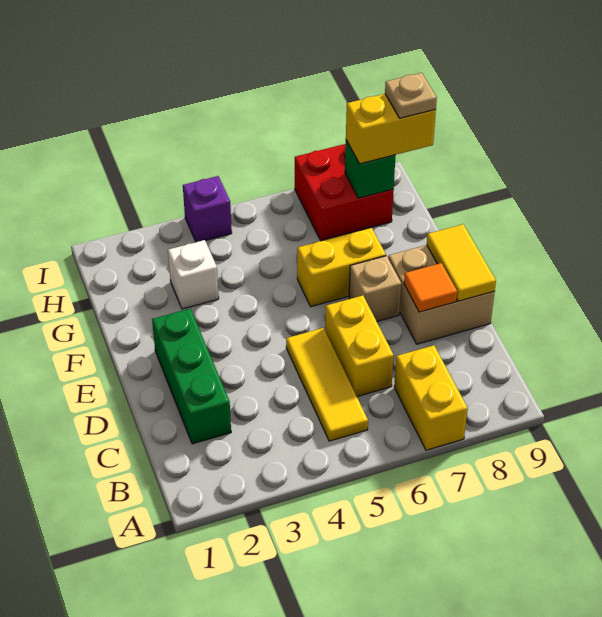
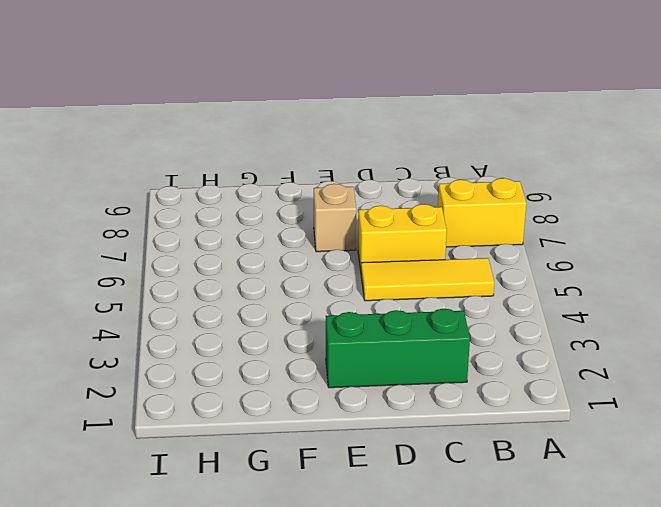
none -> tan 2x2 brick [388,245,495,344]
none -> yellow 1x2 brick [297,228,386,307]
none -> white 1x1 brick [168,240,219,309]

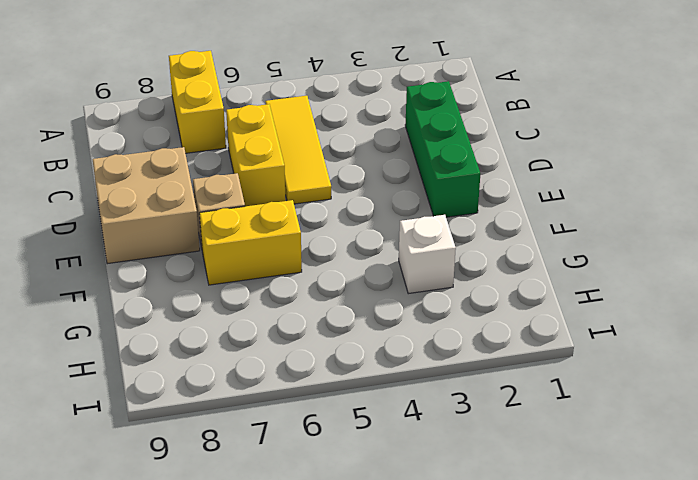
none -> red 2x2 brick [295,144,394,241]
none -> purple 1x1 brick [183,176,232,242]
none -> orange 1x1 tile [404,263,457,312]

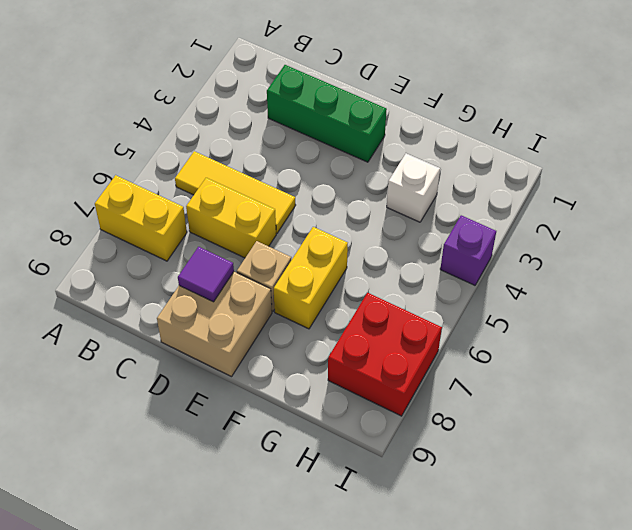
purple 1x1 tile [178,247,234,302] -> orange 1x1 tile [404,263,457,312]
none -> yellow 1x2 tile [427,224,496,301]
none -> green 1x1 brick [345,140,396,198]
none -> yellow 1x2 brick [346,94,436,164]

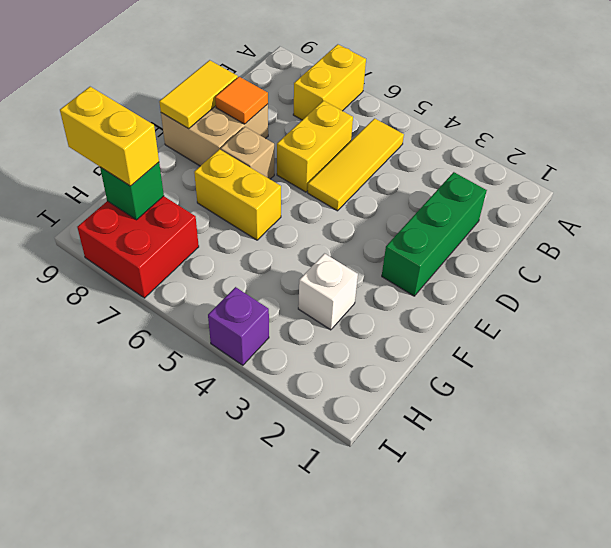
none -> tan 1x1 plate [385,73,437,118]

